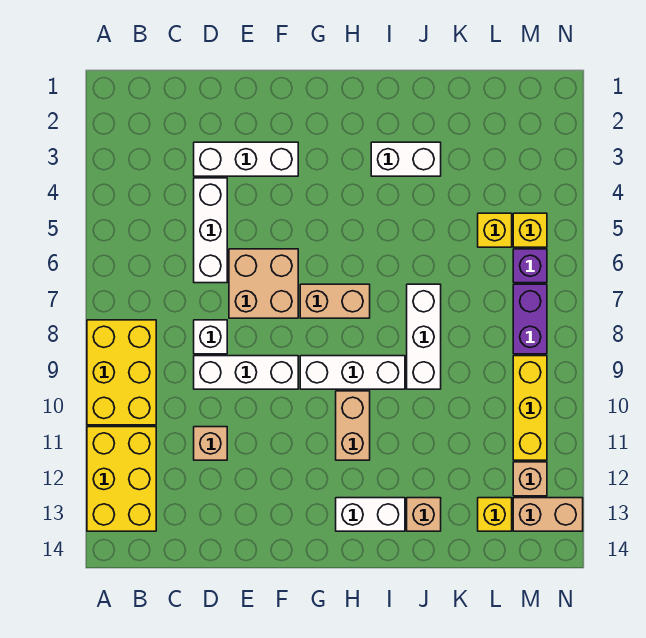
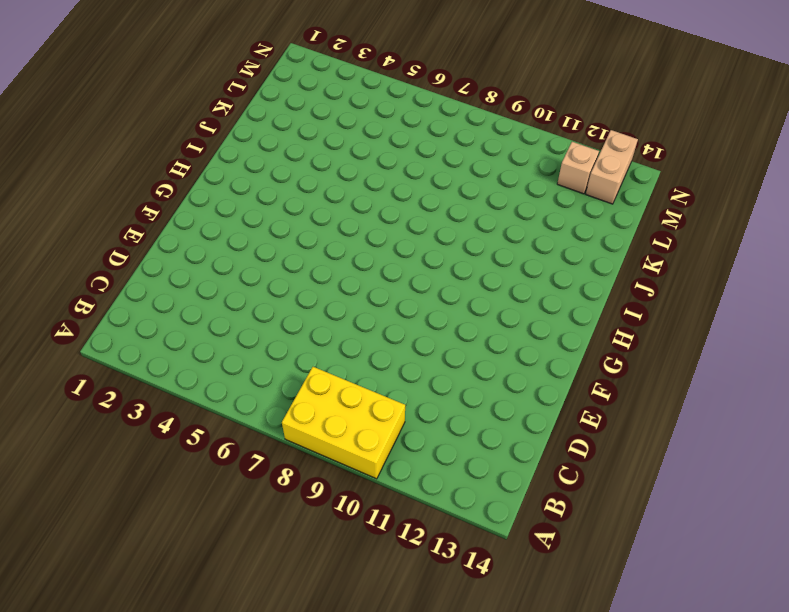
none -> yellow 2x3 brick [87,427,156,531]
none -> white 1x3 brick [194,142,298,176]
none -> white 1x3 brick [194,178,227,283]

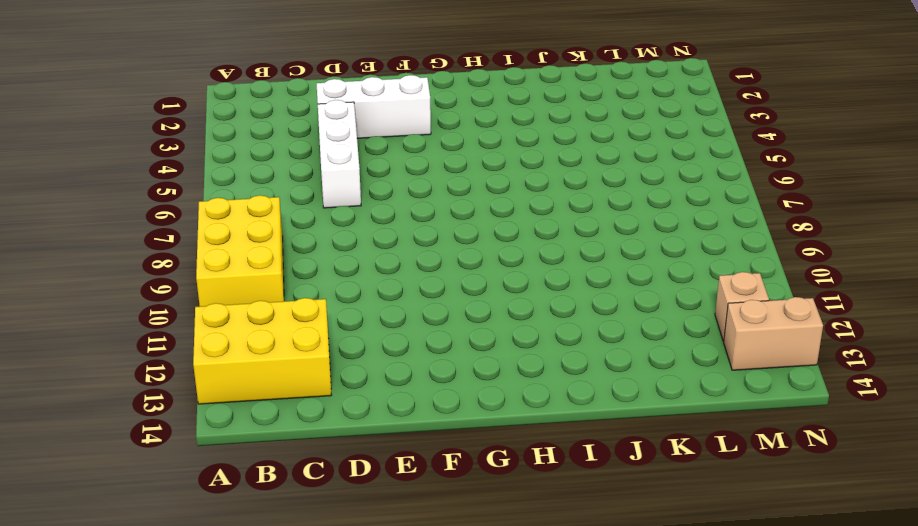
yellow 2x3 brick [193,298,331,404] -> yellow 2x3 brick turned to [87,427,156,531]
none -> white 1x1 brick [194,320,227,354]
none -> white 1x3 brick [194,356,298,389]
none -> tan 1x1 brick [194,427,227,460]

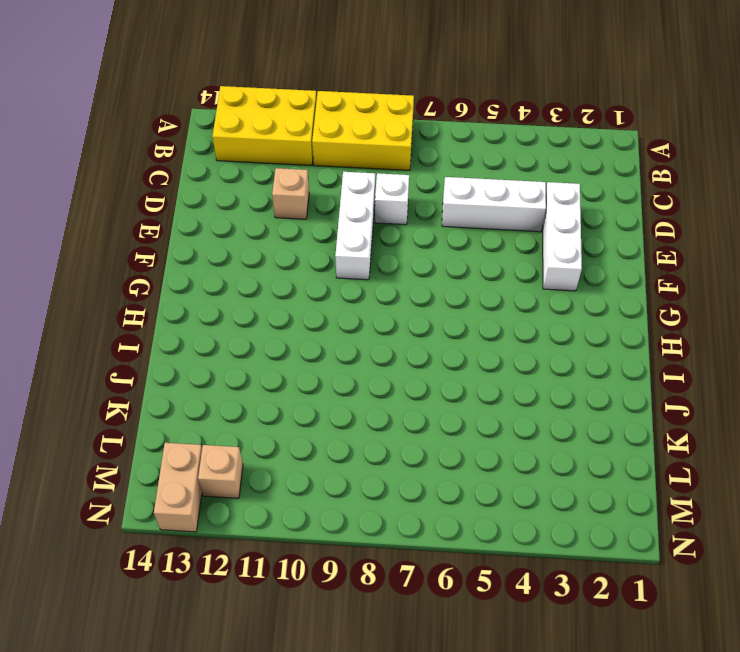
none -> tan 2x2 brick [229,249,298,318]
none -> tan 1x2 brick [300,284,370,318]
none -> white 1x3 brick [300,356,405,389]

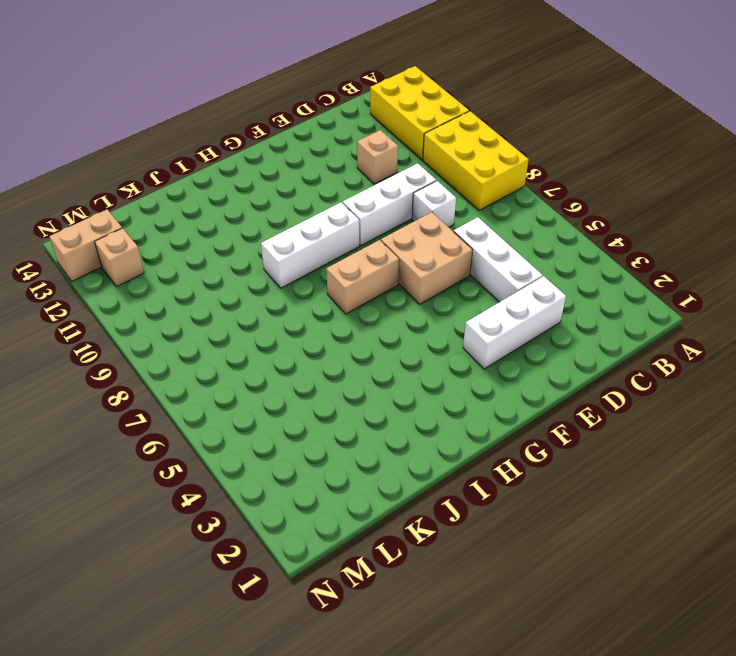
none -> tan 1x2 brick [336,391,370,460]
none -> white 1x2 brick [336,498,405,531]
none -> white 1x2 brick [371,142,441,176]

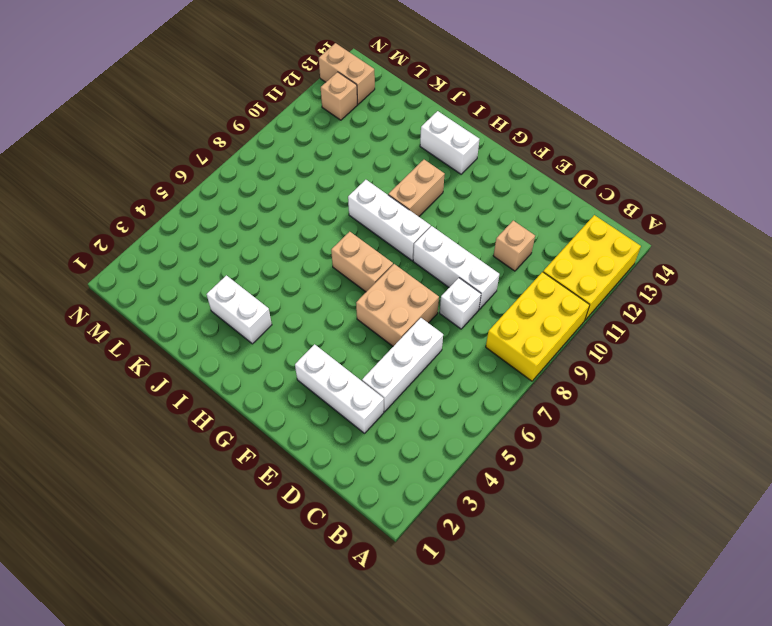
none -> white 1x3 brick [407,284,441,389]
none -> tan 1x1 brick [407,498,441,531]
none -> yellow 1x1 brick [478,213,512,247]

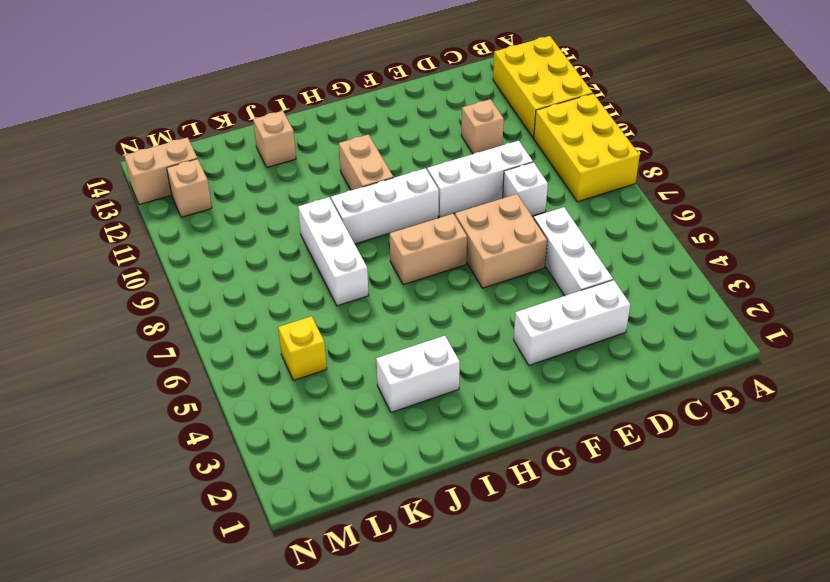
none -> white 1x2 brick [336,498,405,531]
none -> yellow 1x1 brick [478,498,512,531]
none -> yellow 1x1 brick [513,213,547,247]

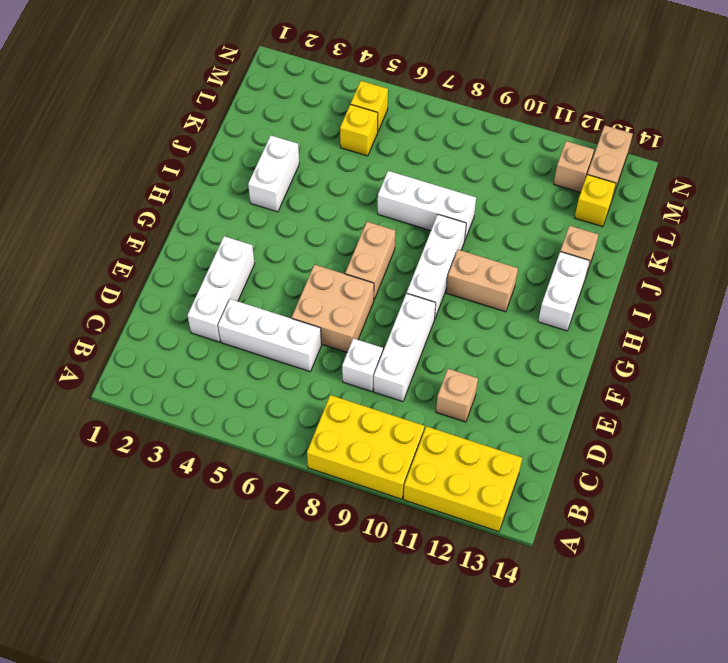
none -> purple 1x1 brick [513,249,547,283]
none -> purple 1x2 brick [513,284,547,354]
none -> yellow 1x3 brick [513,356,547,460]

